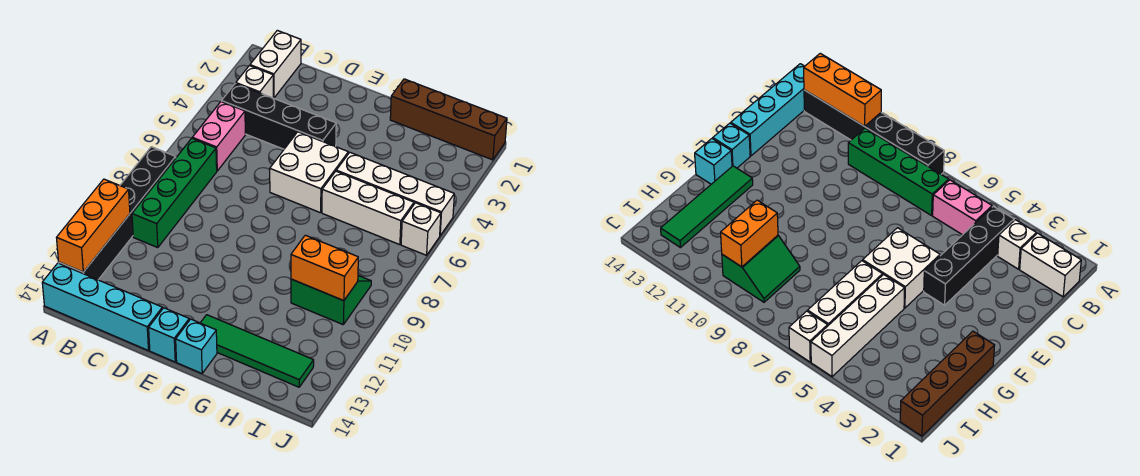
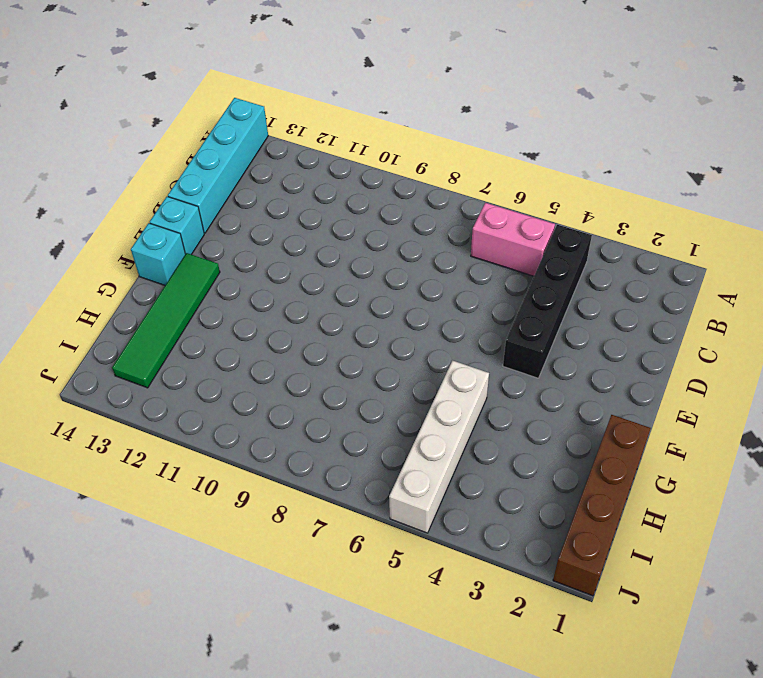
none -> black 1x6 brick [59,147,176,280]
none -> white 1x2 brick [250,30,301,98]
none -> white 1x1 brick [236,66,273,98]

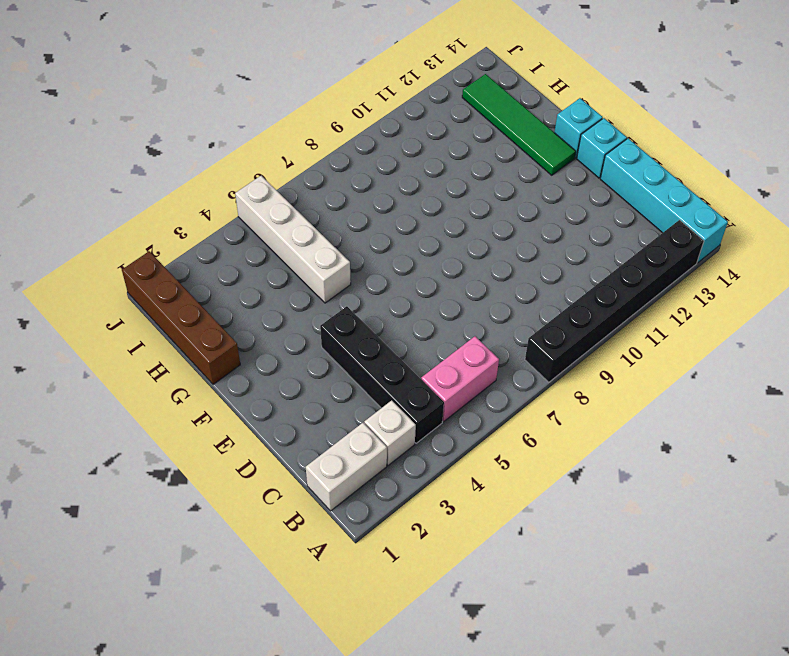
none -> green 1x4 brick [132,138,217,248]
none -> white 2x2 brick [270,132,348,213]
none -> white 1x3 brick [322,171,414,245]

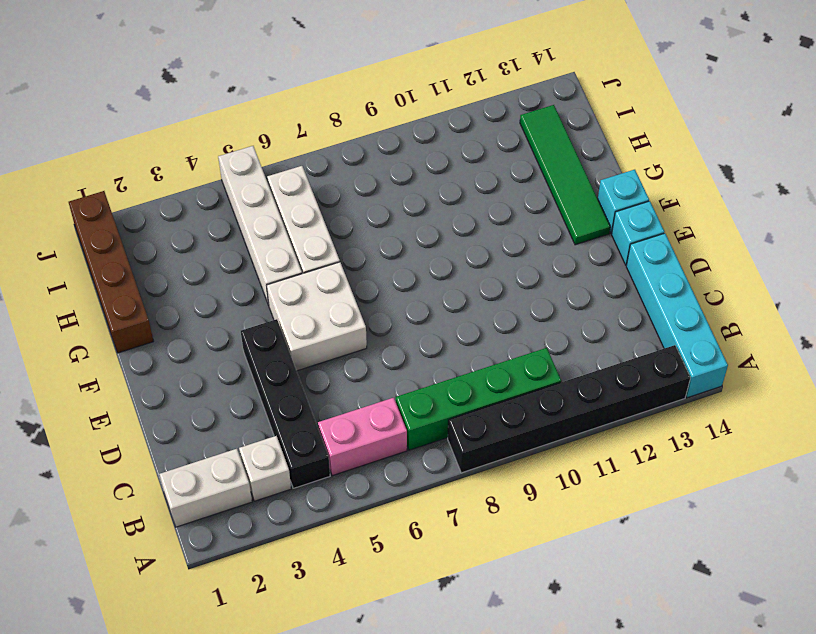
none -> green 2x2 slope [291,276,371,324]
none -> white 1x1 brick [401,203,441,255]
none -> orange 1x3 brick [56,179,130,272]

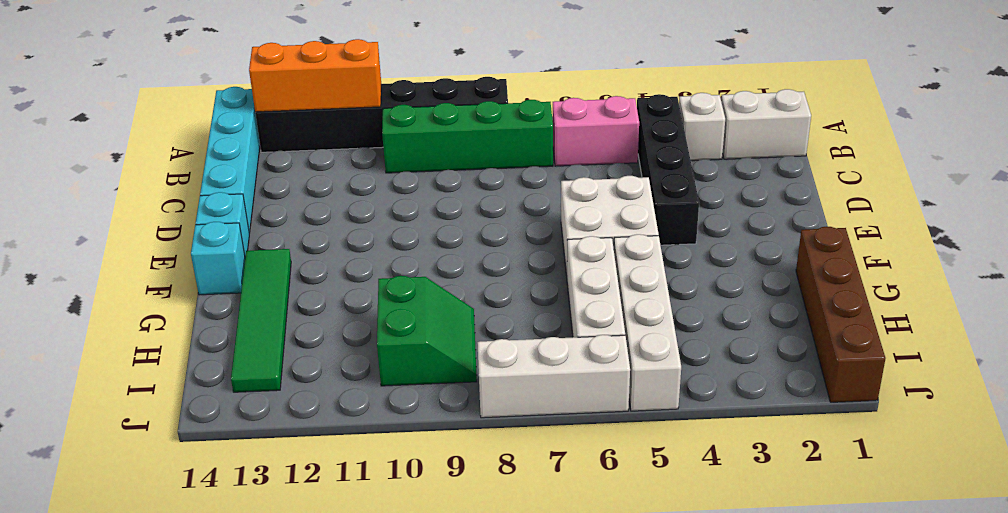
white 1x3 brick [477,335,630,418] -> white 1x1 brick [401,203,441,255]
none -> orange 1x2 brick [291,235,358,301]

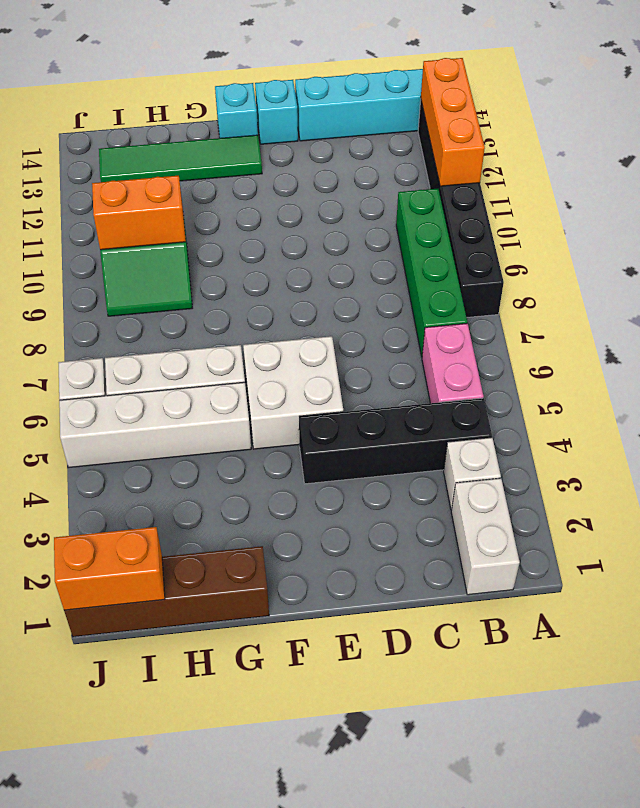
orange 1x2 brick [54,527,165,610] -> none

